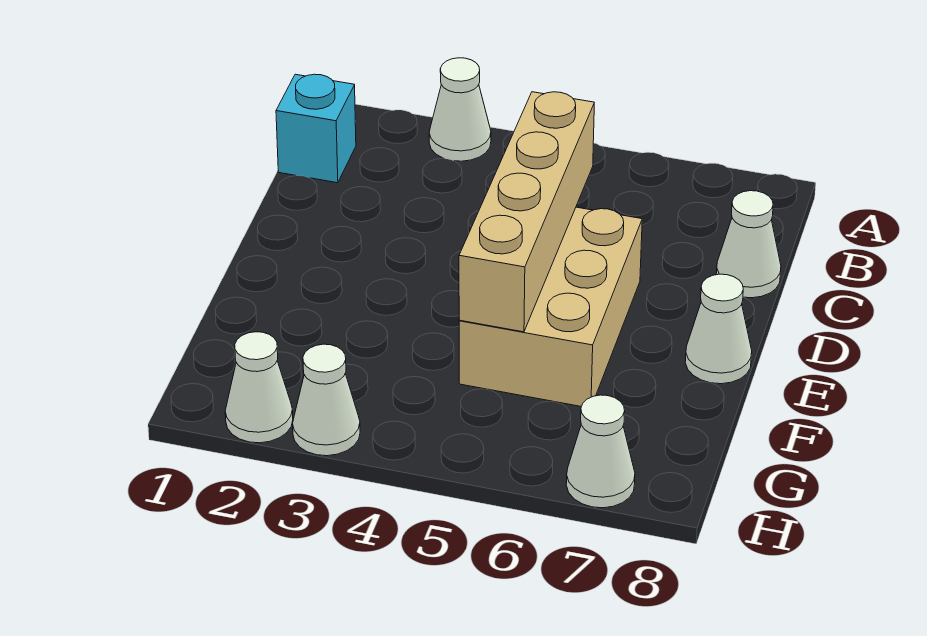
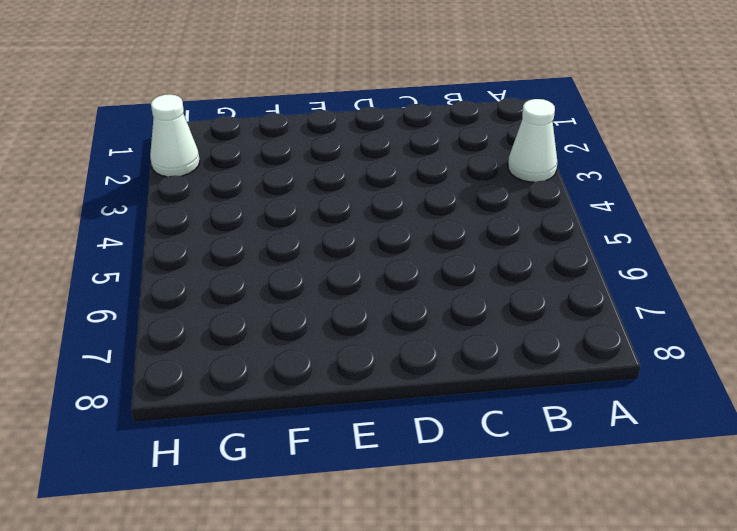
none -> cyan 1x1 brick [276,74,356,183]
none -> white 1x1 cone [716,191,781,298]

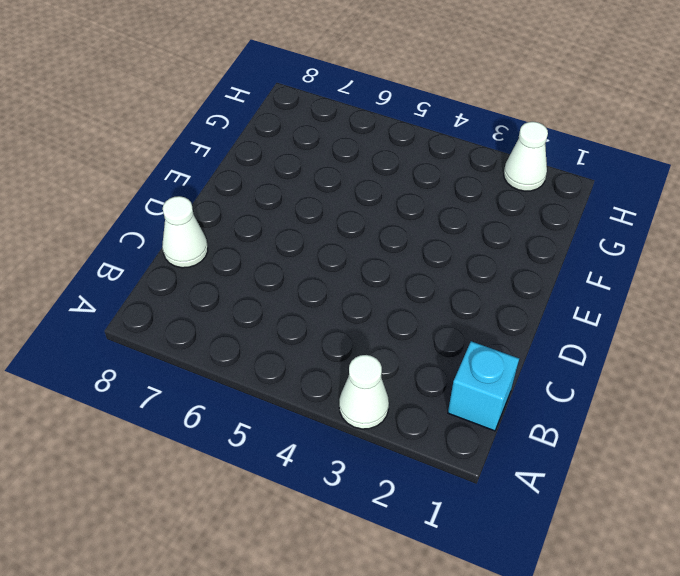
none -> tan 2x3 brick [459,207,642,407]
none -> white 1x1 cone [685,274,752,384]

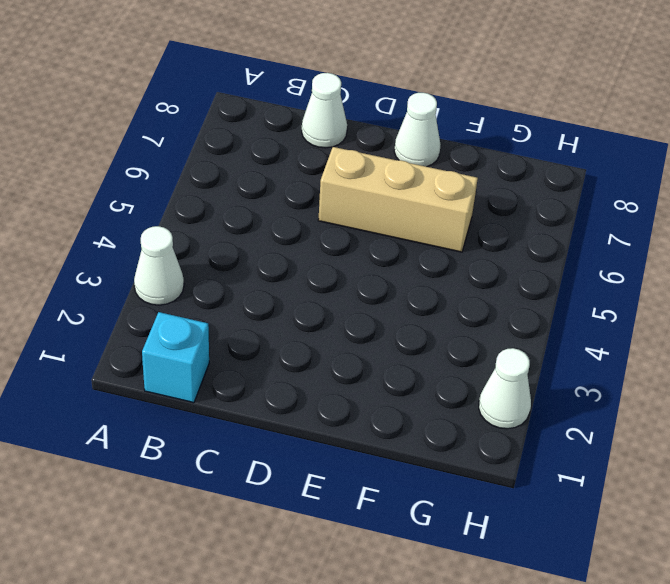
tan 1x3 brick [318,147,478,252] -> tan 2x3 brick [459,207,642,407]
none -> white 1x1 cone [293,344,360,456]
none -> white 1x1 cone [566,395,635,508]

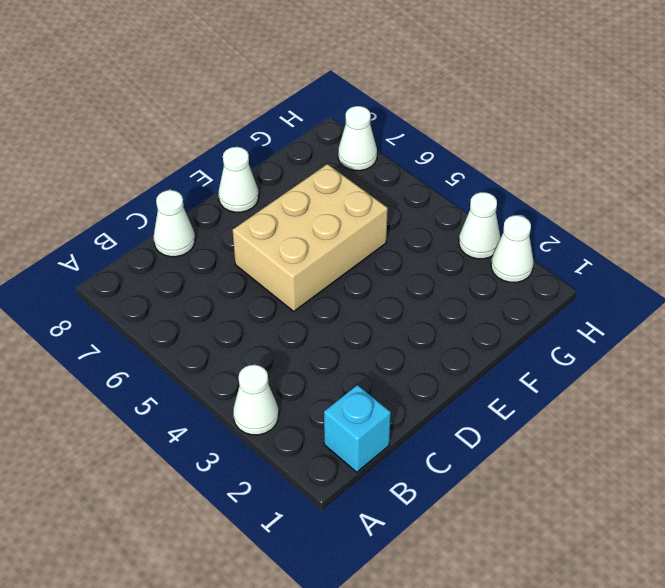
none -> tan 1x4 brick [459,92,594,332]

